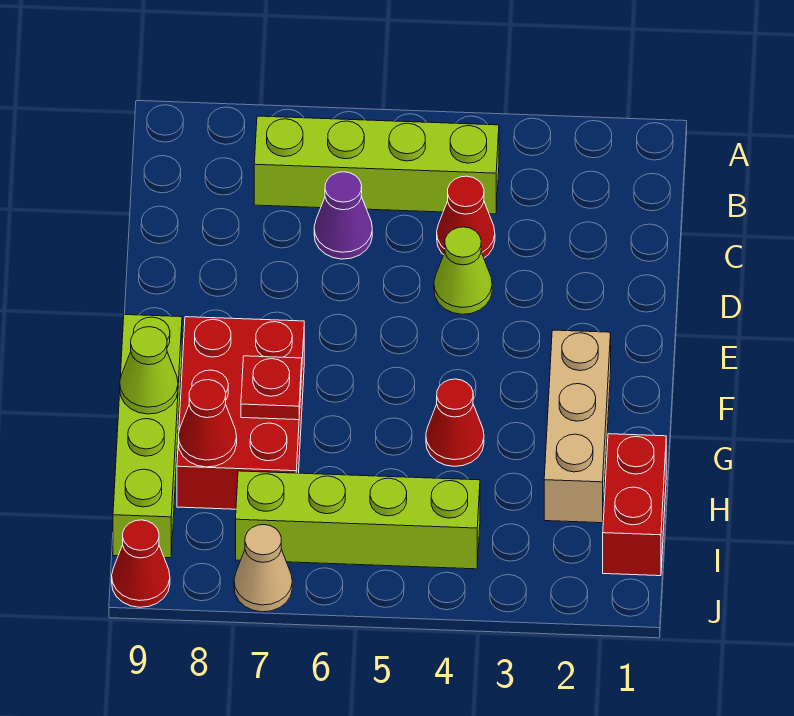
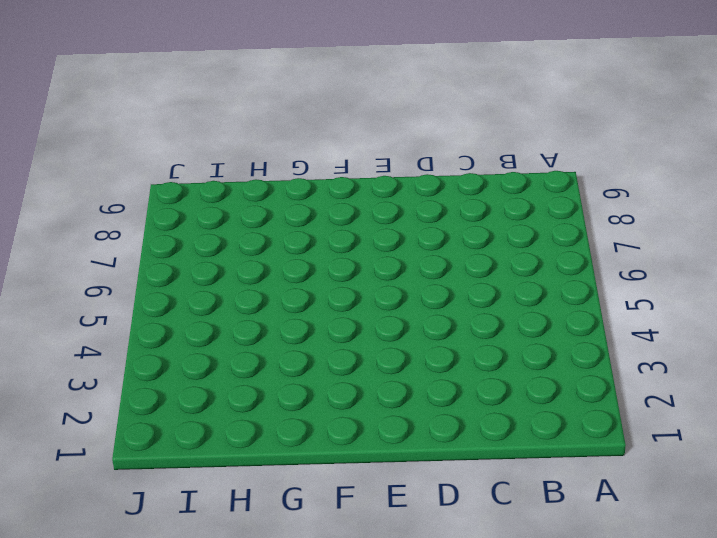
none -> lime 1x4 brick [254,116,499,214]
none -> red 1x1 cone [437,176,495,258]
none -> purple 1x1 cone [314,172,372,259]

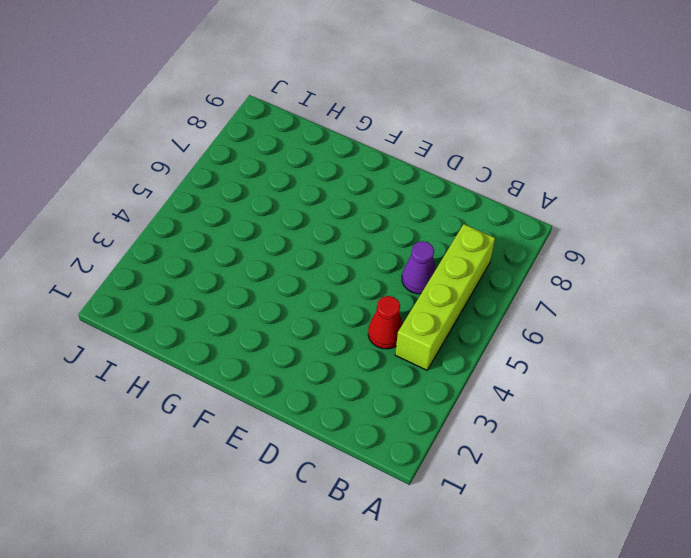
none -> lime 1x1 cone [434,227,492,314]
none -> tan 1x3 brick [544,330,611,523]
none -> red 2x3 brick [177,317,304,509]

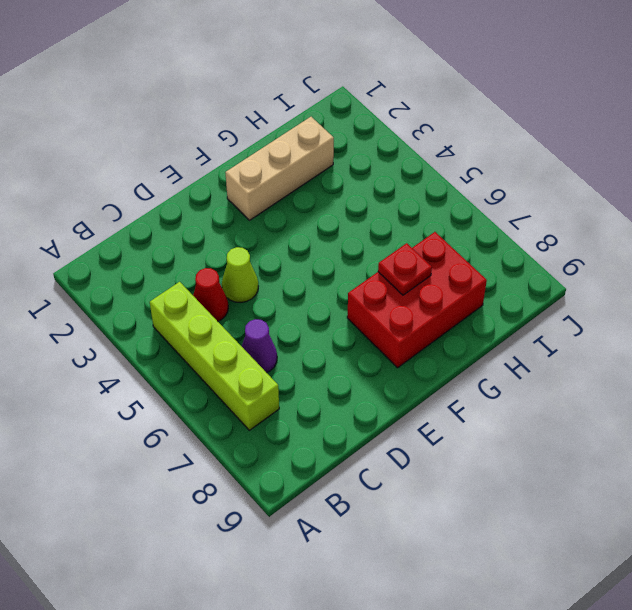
none -> lime 1x4 brick [113,315,182,558]
none -> red 1x1 cone [426,379,484,466]
none -> red 1x2 brick [603,434,666,576]

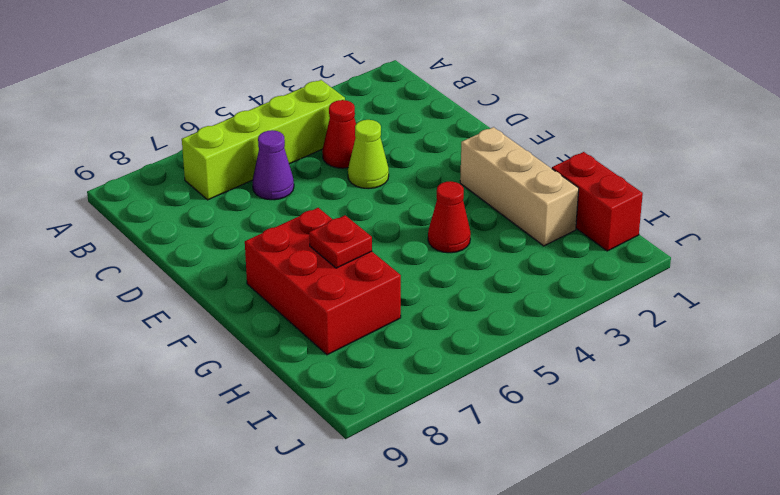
none -> lime 1x4 brick [113,315,182,558]
none -> lime 1x4 brick [236,471,480,569]
none -> tan 1x1 cone [234,525,292,612]

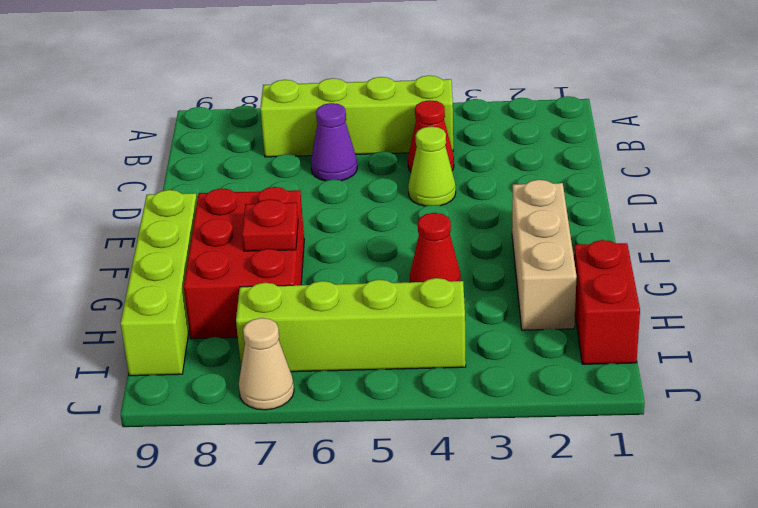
none -> red 1x1 cone [112,520,170,607]
none -> lime 1x1 cone [120,327,178,414]
none -> red 1x1 cone [178,380,237,467]

